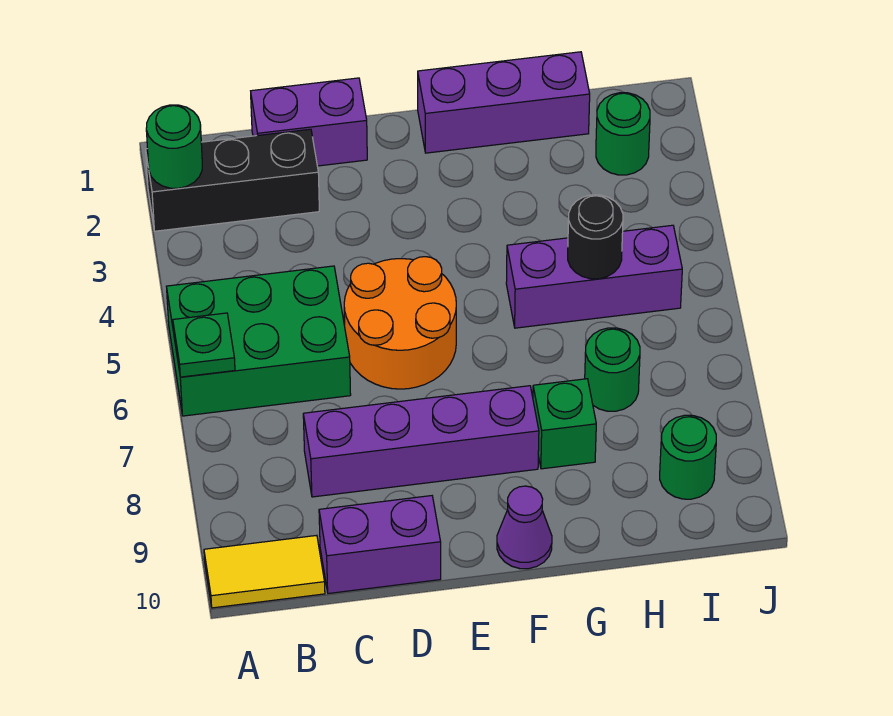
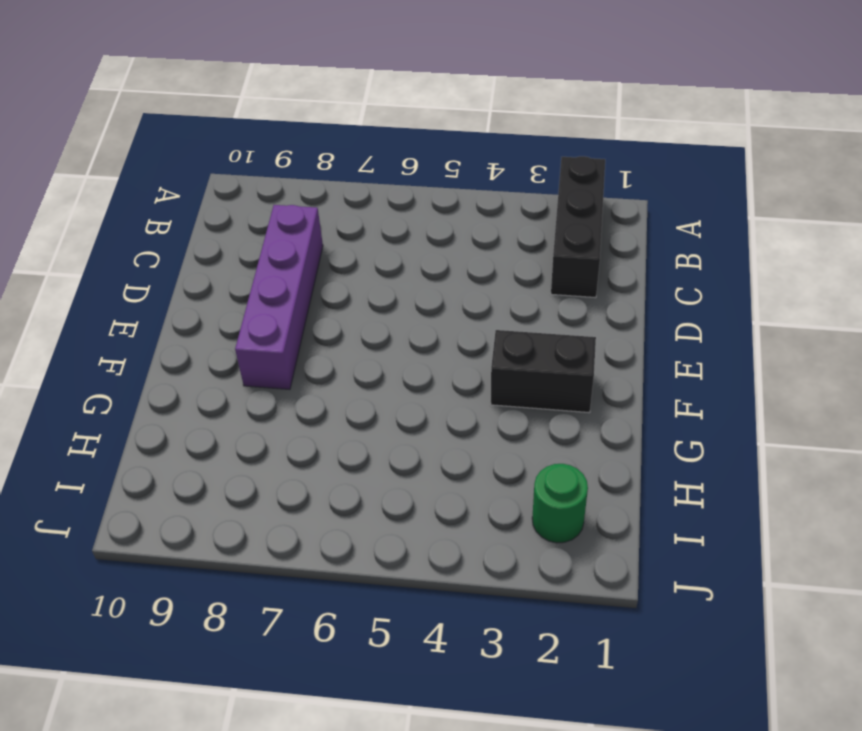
black 1x2 brick [491,330,596,413] -> none
none -> green 2x3 brick [166,266,351,416]
none -> yellow 1x2 tile [204,535,325,608]
none -> purple 1x2 brick [251,78,367,166]

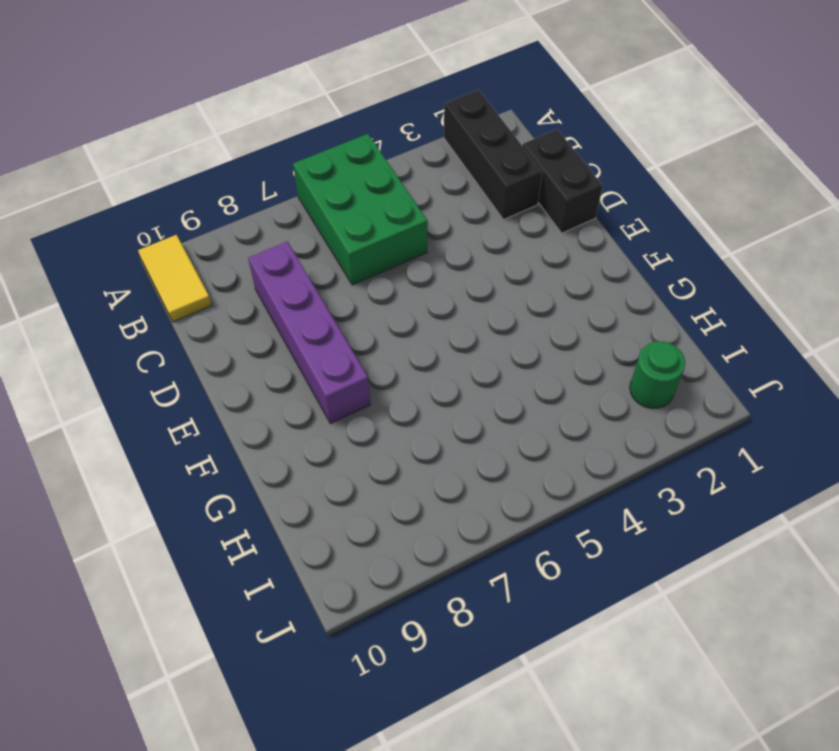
black 1x2 brick [523,129,603,233] -> purple 1x2 brick [251,78,367,166]
none -> purple 1x2 brick [319,496,441,593]
none -> orange 2x2 round brick [344,257,456,389]
none -> purple 1x3 brick [418,52,590,153]

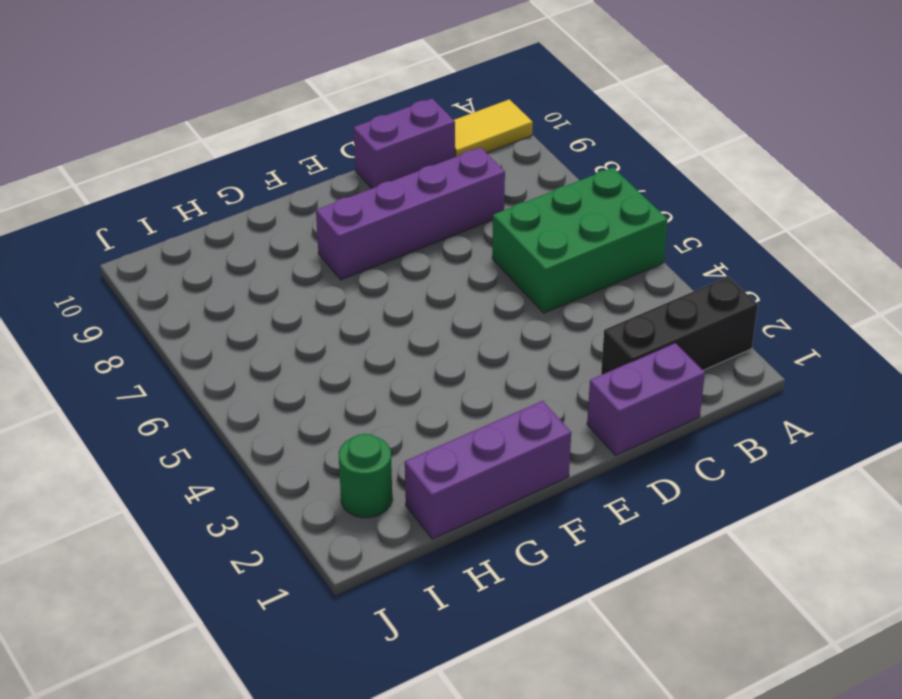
none -> orange 2x2 round brick [344,257,456,389]
none -> purple 1x1 cone [497,486,552,569]
none -> purple 1x3 brick [506,225,682,328]

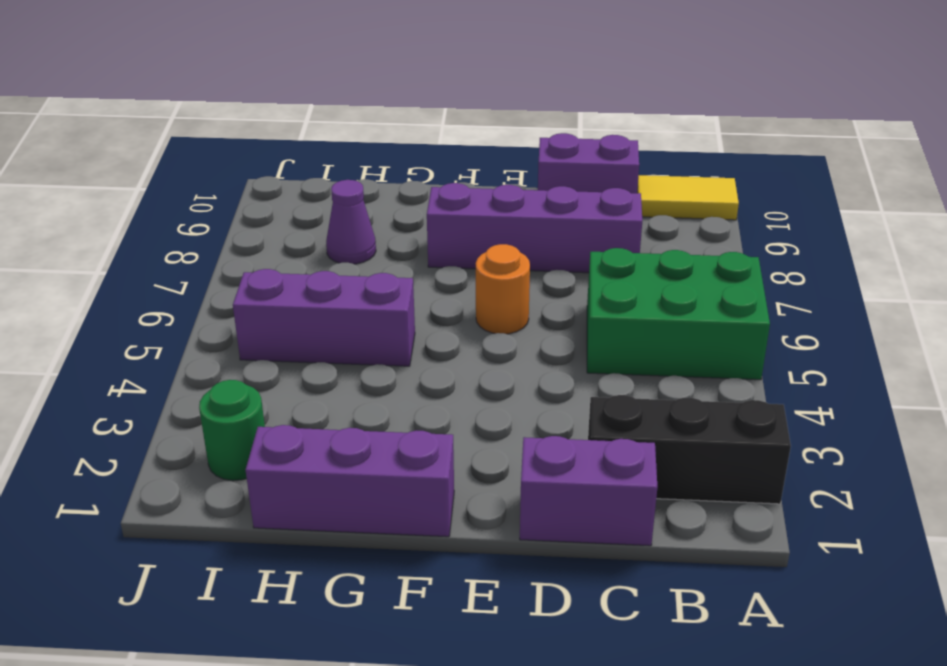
orange 1x1 round brick [476,244,530,334] -> orange 2x2 round brick [344,257,456,389]
purple 1x1 cone [326,180,376,264] -> purple 1x1 cone moved to [497,486,552,569]
none -> green 1x1 brick [533,379,596,469]
none -> green 1x1 round brick [585,328,640,411]
none -> green 1x1 round brick [660,415,716,499]

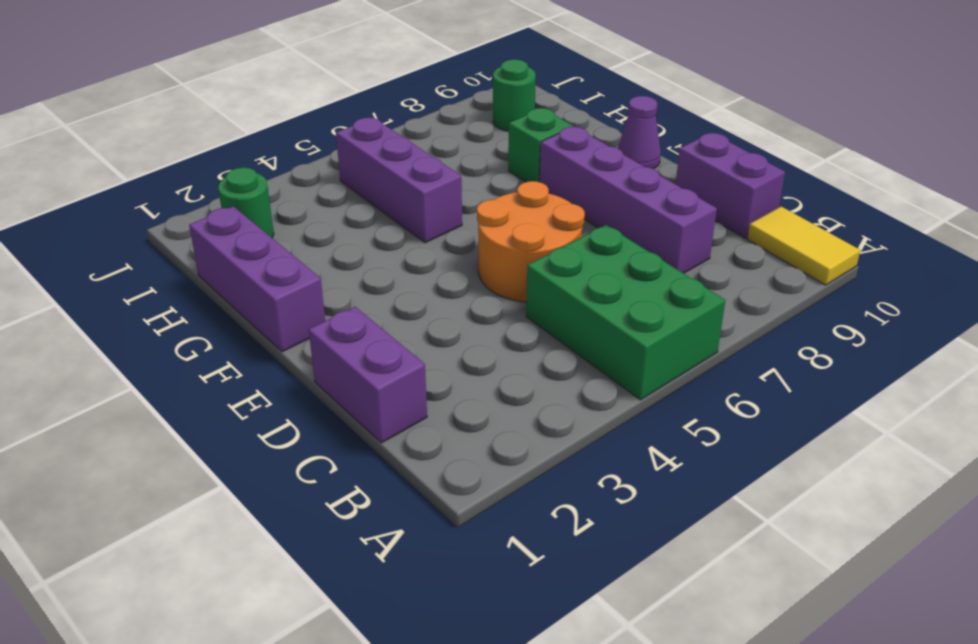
none -> black 1x3 brick [146,129,319,231]
none -> green 1x1 round brick [585,328,640,411]
none -> green 1x1 round brick [146,105,202,188]

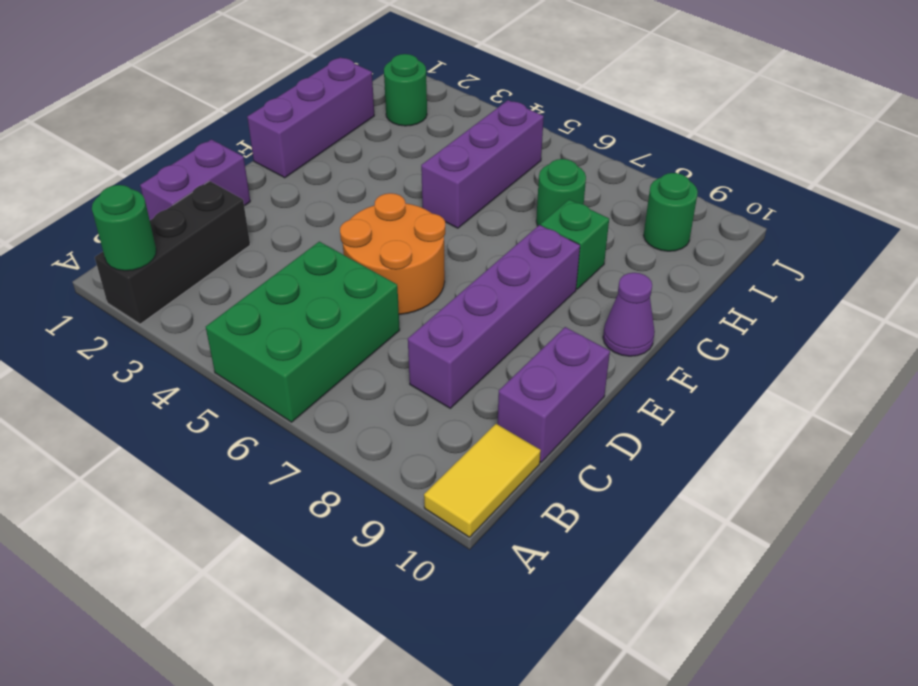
none -> green 1x1 plate [173,313,235,377]
none -> black 1x1 round brick [568,195,623,279]

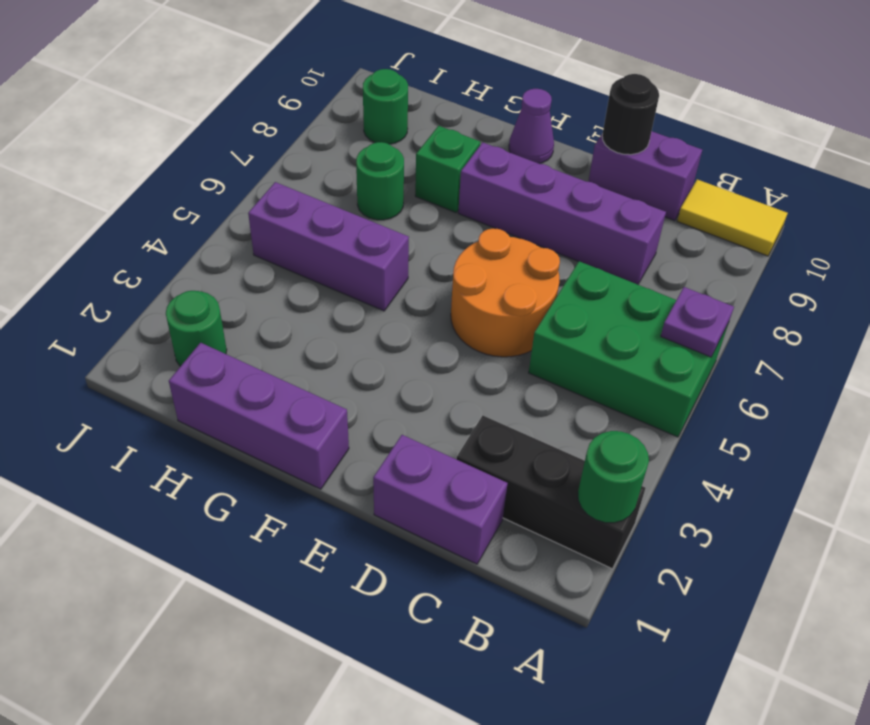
purple 1x1 plate [661,287,734,357] -> green 1x1 plate [173,313,235,377]
black 1x1 round brick [602,74,659,155] -> black 1x1 round brick moved to [568,195,623,279]

